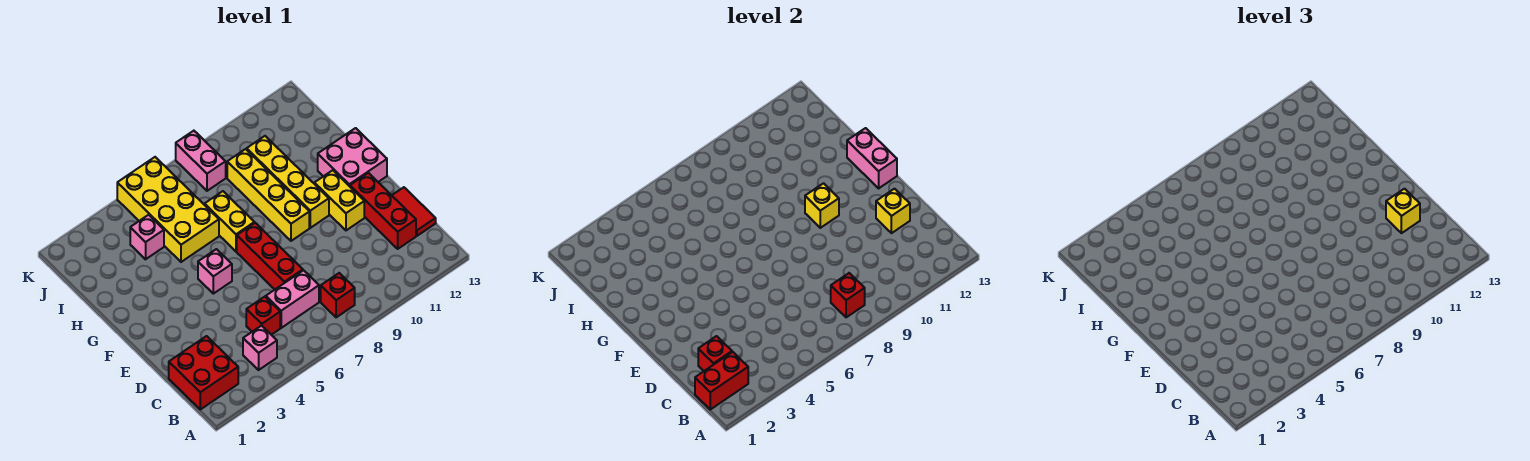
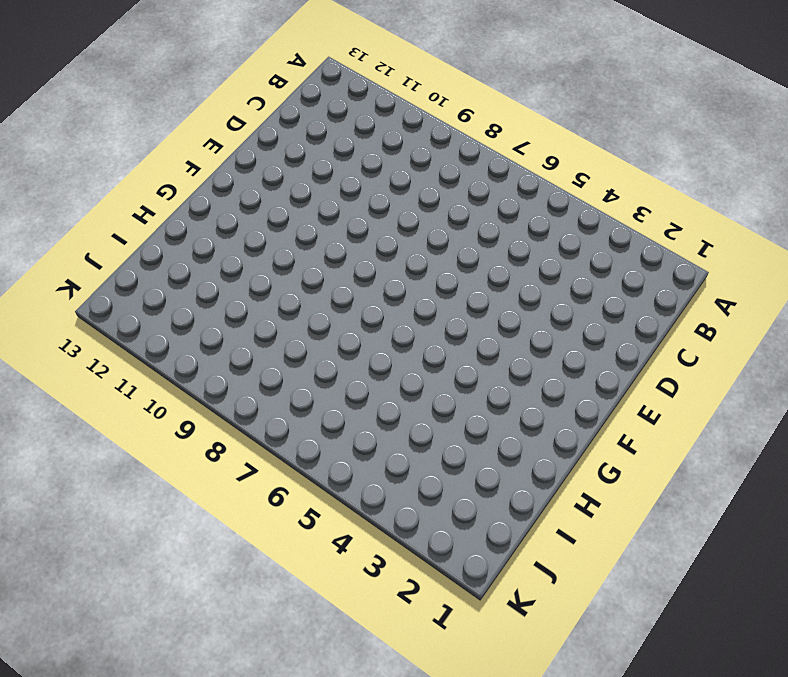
none -> red 2x2 brick [169,336,238,409]
none -> pink 1x1 brick [243,325,277,370]
none -> red 1x1 brick [321,273,355,317]

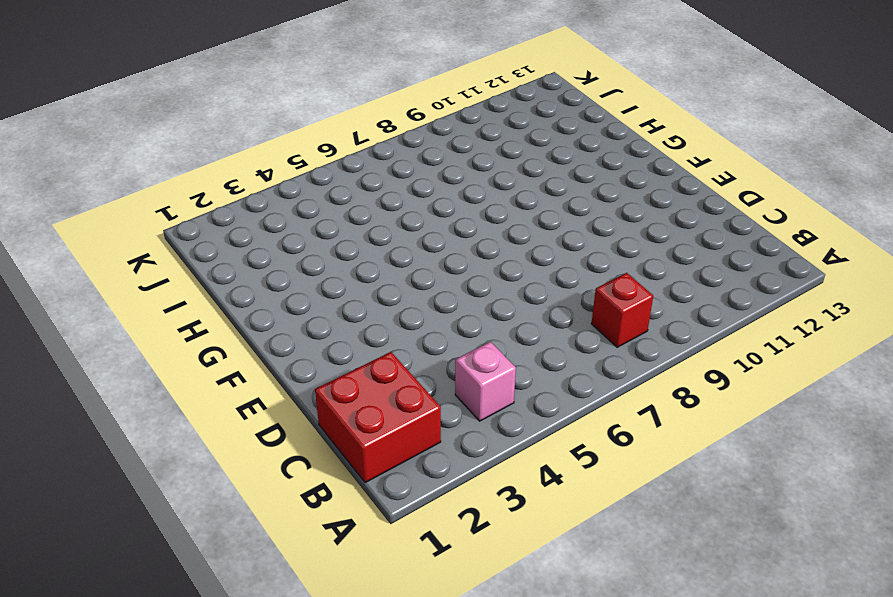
none -> red 1x1 brick [246,297,280,335]
none -> pink 1x2 brick [266,270,319,328]
none -> red 1x3 brick [350,173,416,249]

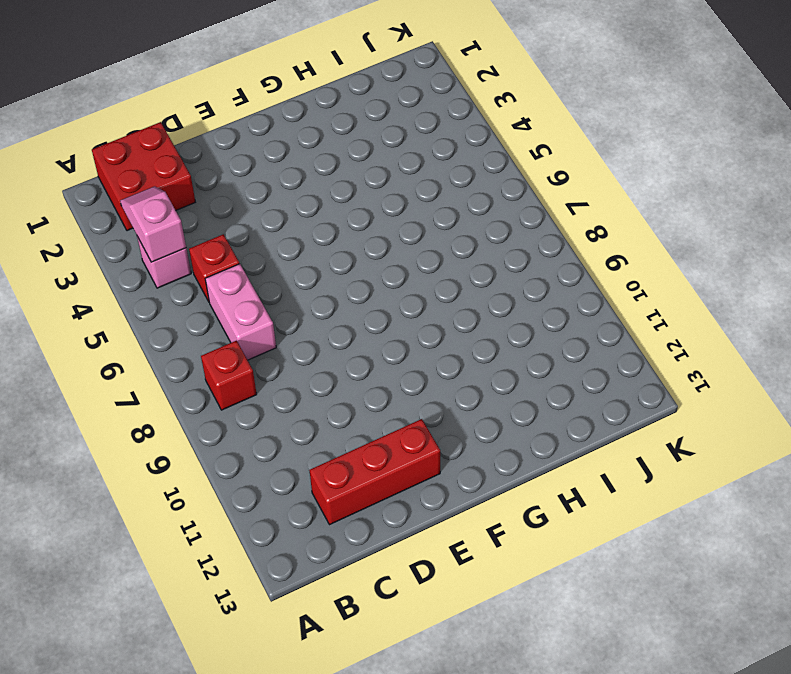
pink 1x2 slope [120,186,186,262] -> none
none -> red 1x2 tile [392,187,436,236]
none -> red 1x3 brick [237,223,303,289]
none -> yellow 1x2 brick [314,170,364,230]

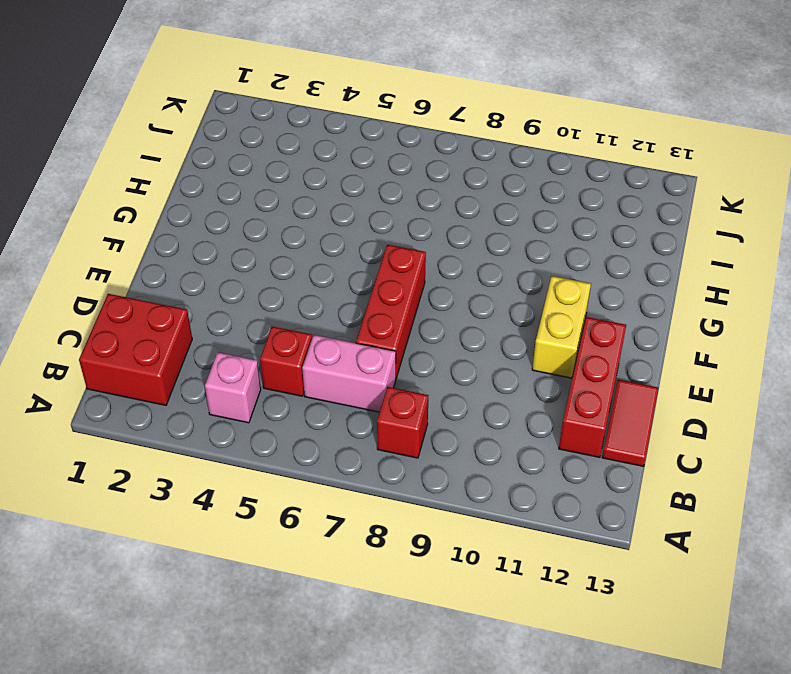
none -> pink 1x1 brick [198,249,232,294]
none -> yellow 1x4 brick [227,149,309,241]
none -> yellow 1x4 brick [247,136,329,228]

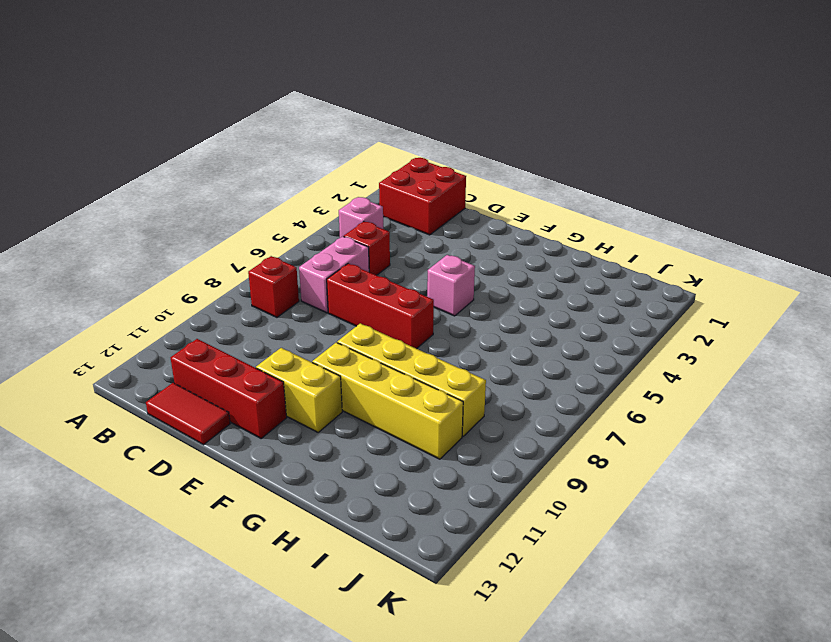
none -> pink 2x2 brick [318,128,387,186]
none -> yellow 1x2 brick [205,191,255,251]
none -> yellow 2x4 brick [117,157,219,262]

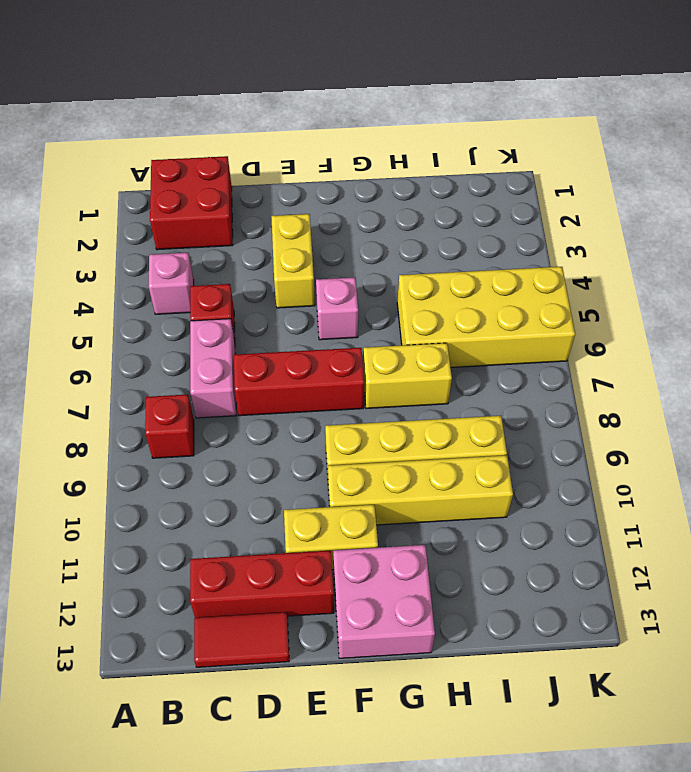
yellow 1x2 brick [271,214,315,308] -> none
none -> pink 1x1 brick [130,215,164,259]
none -> pink 1x2 brick [176,131,226,191]
none -> red 1x2 brick [695,352,748,409]

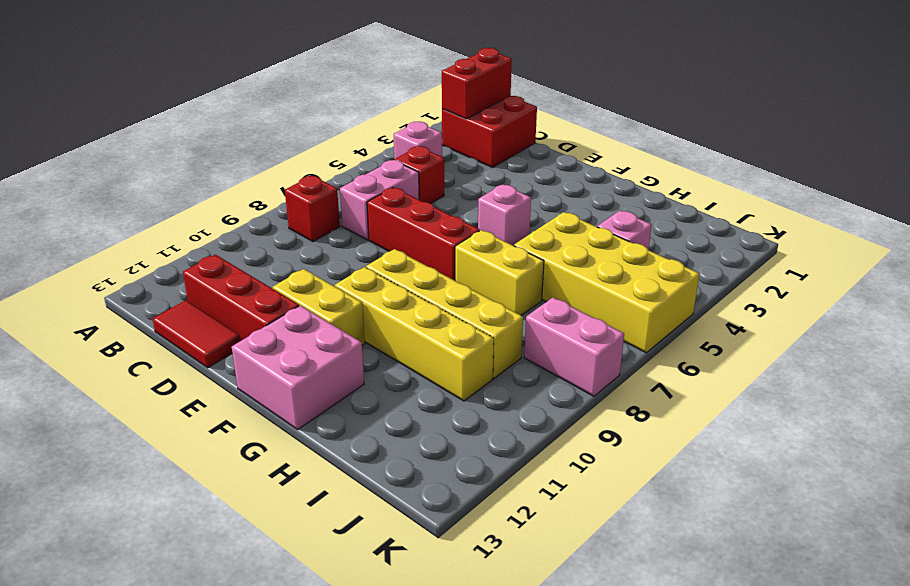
none -> red 1x1 brick [831,273,865,317]
none -> red 1x1 brick [698,336,732,371]
none -> yellow 1x1 brick [876,189,910,233]

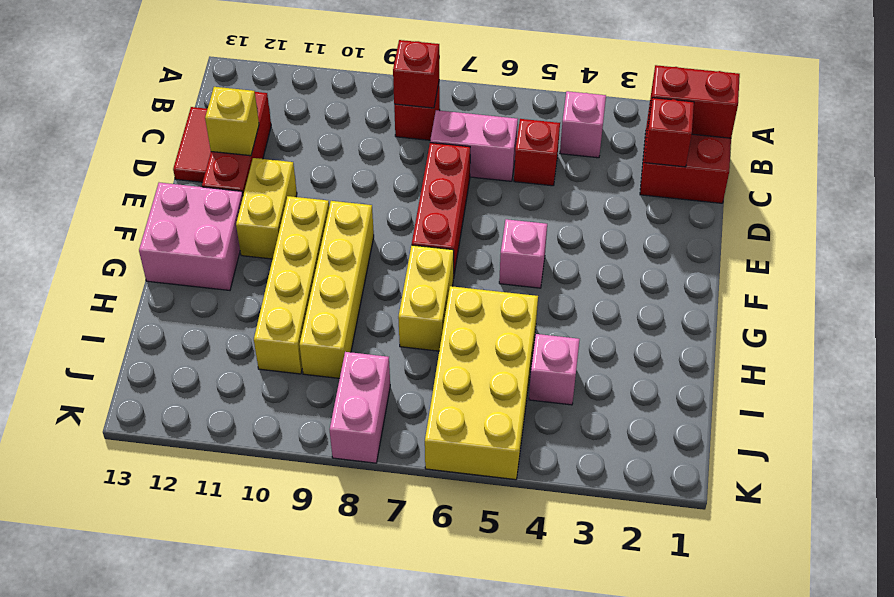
none -> yellow 1x1 brick [805,183,839,228]
none -> pink 1x2 brick [847,128,897,188]
none -> yellow 1x1 brick [1386,189,1420,233]

